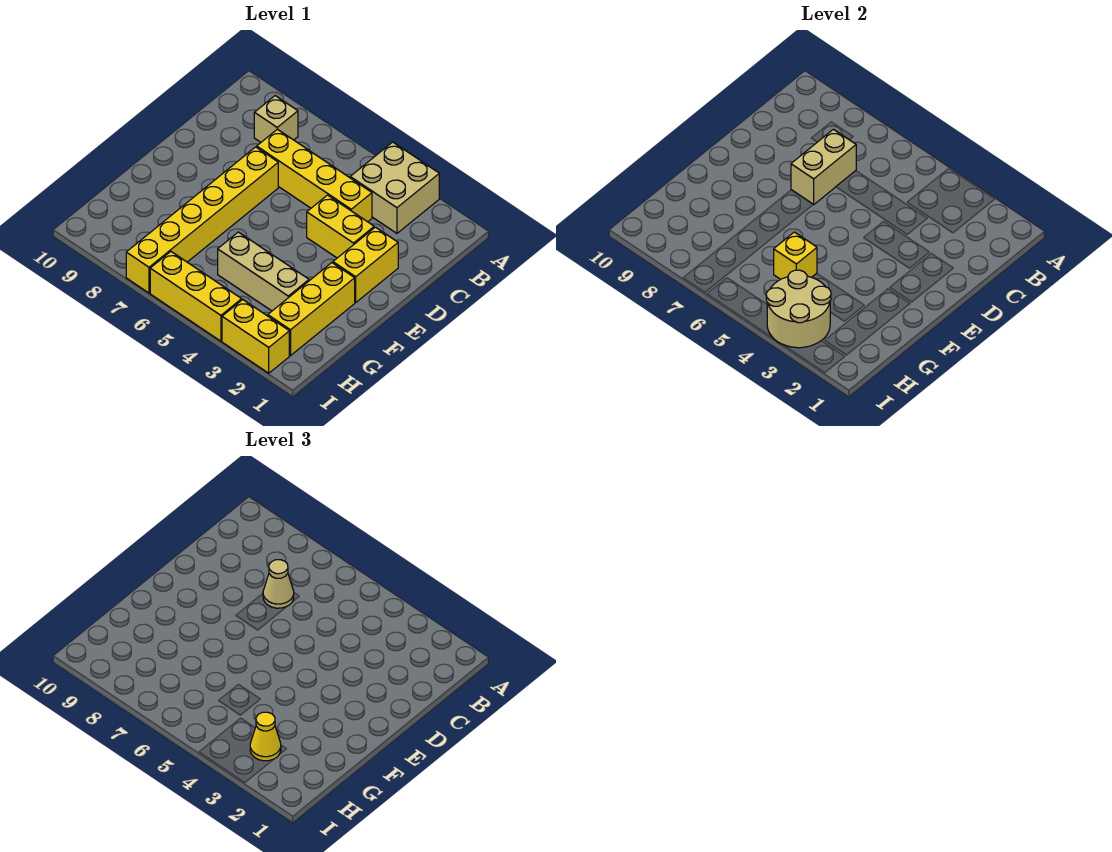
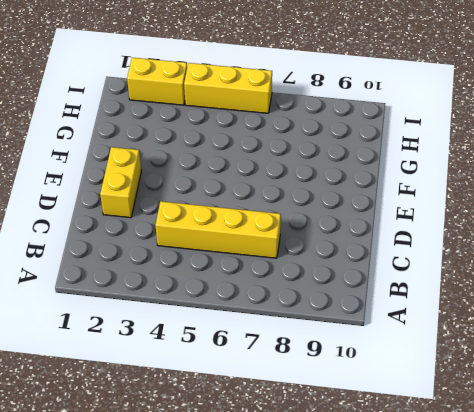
none -> tan 2x2 brick [350,142,439,233]
none -> tan 1x1 brick [254,96,298,142]
none -> yellow 1x2 brick [307,195,374,258]

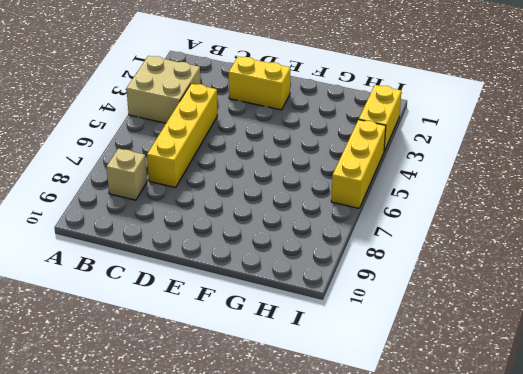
none -> yellow 1x2 brick [307,195,374,258]
none -> yellow 1x6 brick [126,147,278,293]
none -> yellow 1x3 brick [268,263,355,356]

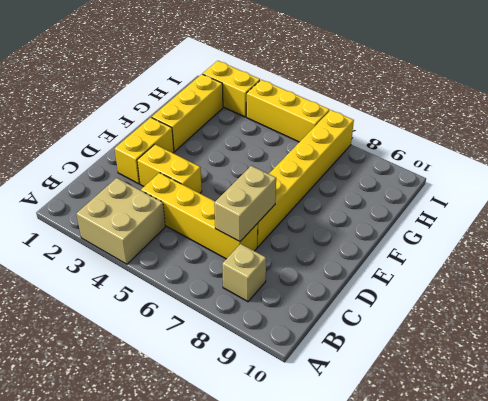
none -> tan 1x3 brick [218,232,309,311]
none -> yellow 1x1 brick [774,232,817,279]
none -> tan 2x2 round brick [766,270,831,348]

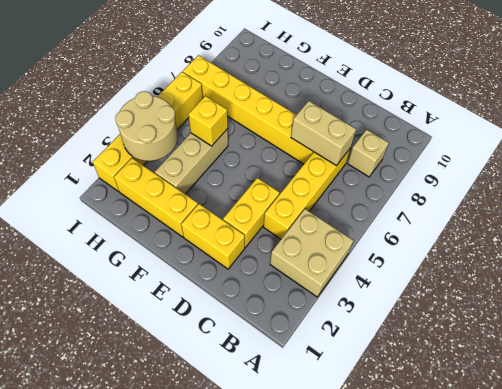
none -> tan 1x1 cone [263,560,294,608]
none -> yellow 1x1 cone [250,712,281,761]

